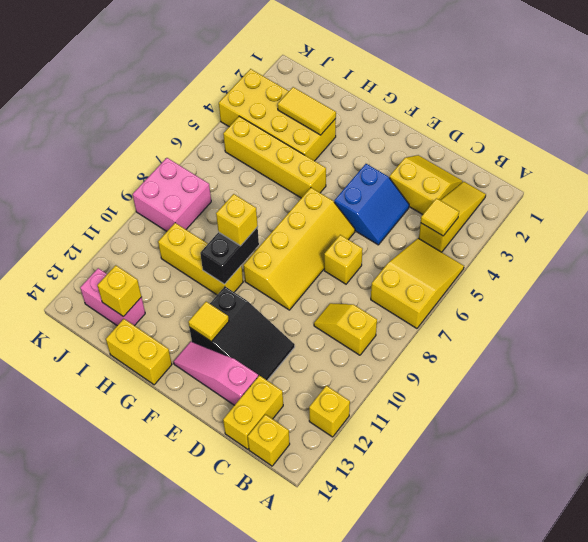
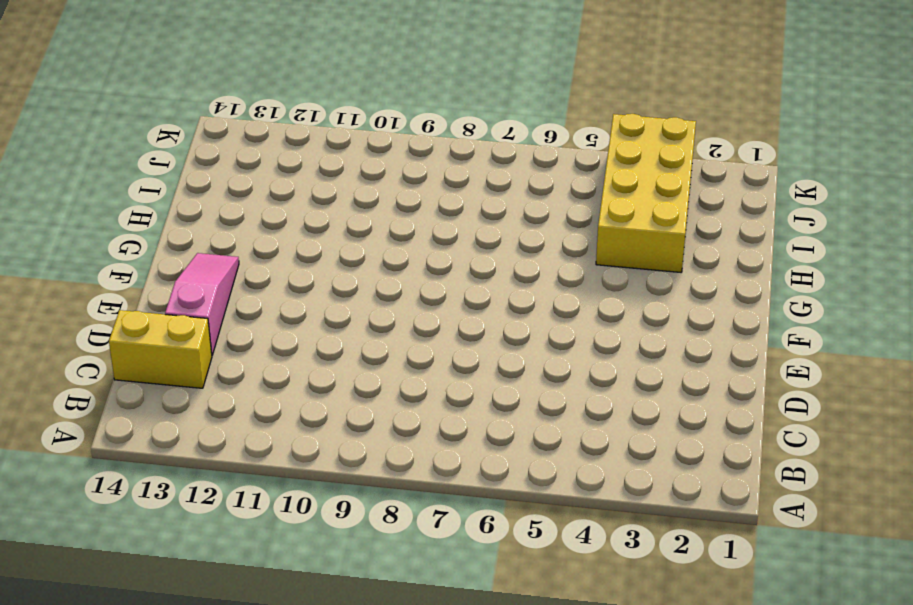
none -> yellow 2x3 slope [371,238,464,328]
none -> yellow 1x1 brick [309,386,350,437]
none -> yellow 1x3 slope [419,182,486,252]

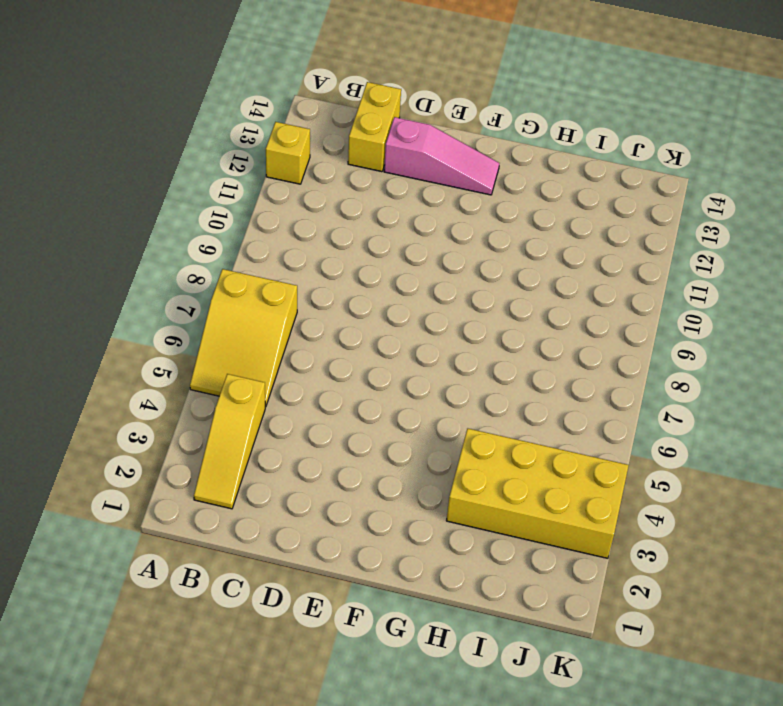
none -> yellow 1x2 slope [314,303,377,355]
none -> yellow 1x1 brick [248,414,290,466]
none -> yellow 2x2 slope [389,155,463,215]

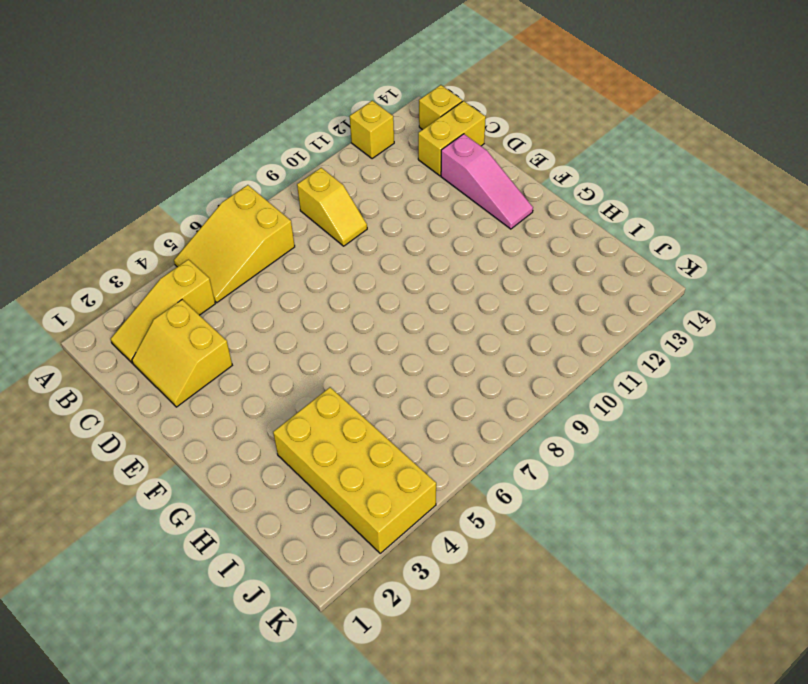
none -> blue 2x2 slope [334,164,409,245]
none -> yellow 1x1 brick [324,235,362,284]
none -> black 2x3 slope [189,287,295,380]

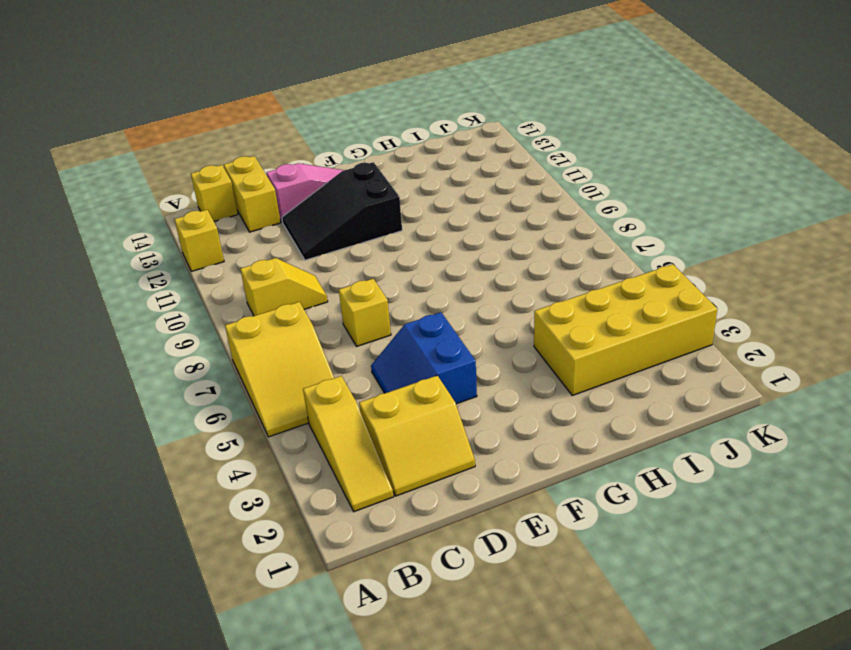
none -> yellow 2x4 slope [244,188,355,310]
none -> yellow 1x4 brick [223,116,326,198]
none -> yellow 1x3 brick [158,223,243,295]

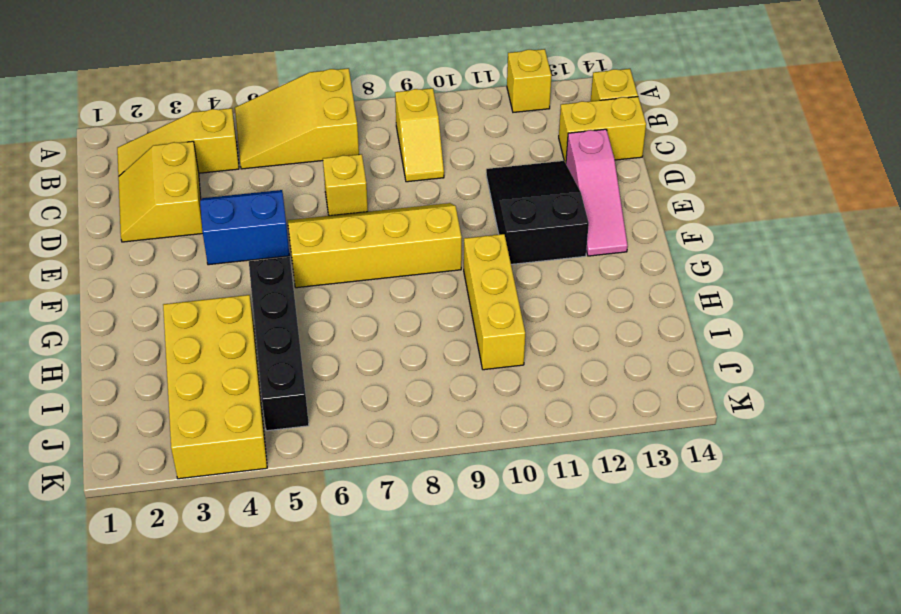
black 1x4 brick [249,257,309,431] -> yellow 1x4 brick [223,116,326,198]
none -> yellow 1x2 brick [106,319,172,385]
none -> pink 1x2 brick [80,268,145,326]
none -> pink 2x2 brick [132,158,211,231]

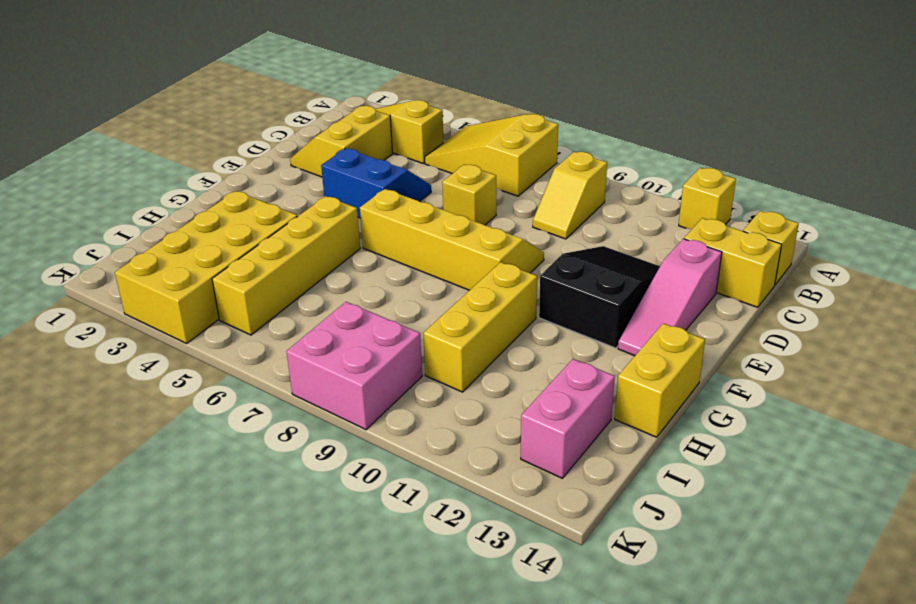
none -> yellow 1x1 tile [421,198,459,236]
none -> yellow 1x1 tile [188,302,229,342]
none -> black 1x2 brick [200,227,259,284]

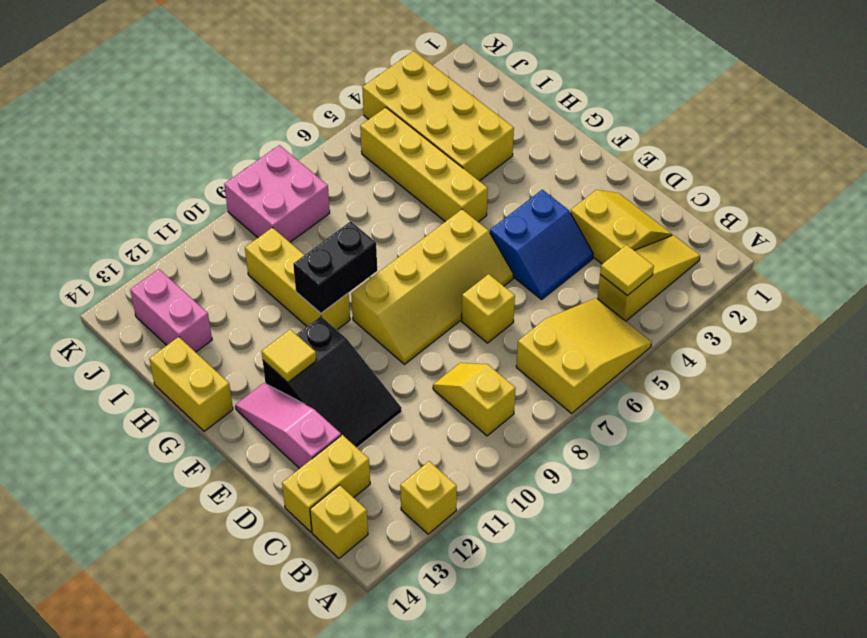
none -> yellow 1x2 tile [278,87,336,135]
none -> yellow 1x1 brick [97,265,141,317]
none -> yellow 1x1 brick [216,194,258,246]

